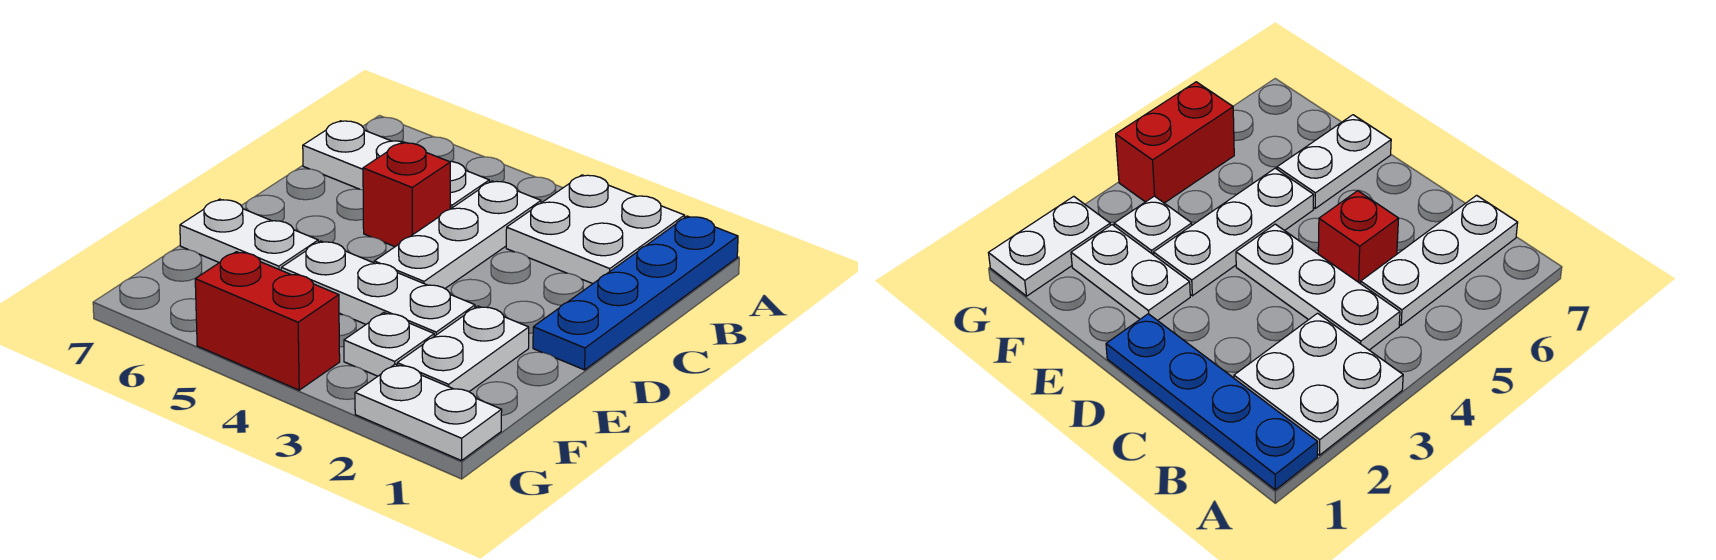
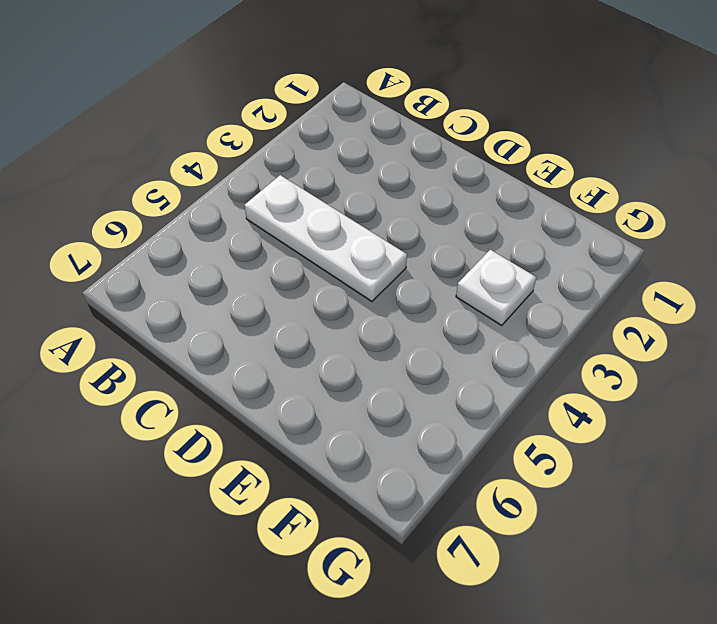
none -> blue 1x4 plate [533,216,738,370]
none -> white 2x2 plate [506,175,685,284]

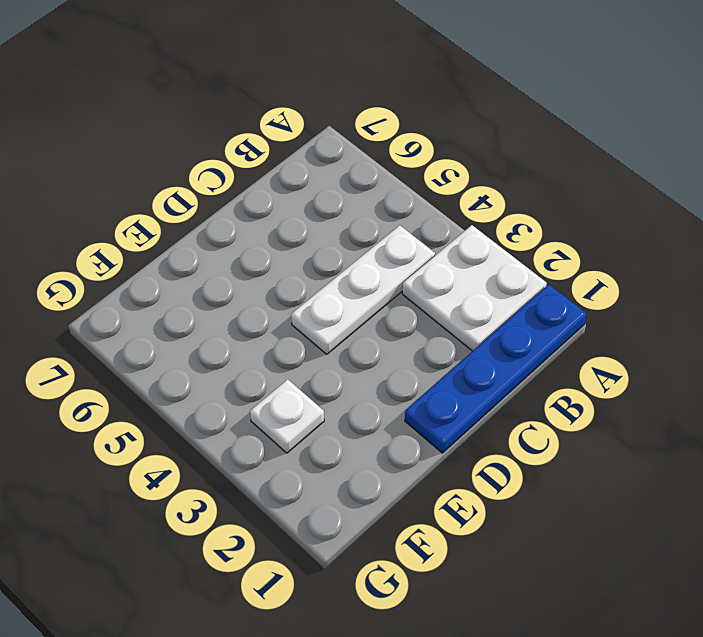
none -> white 1x3 plate [303,121,489,209]
none -> red 1x1 brick [363,143,450,247]

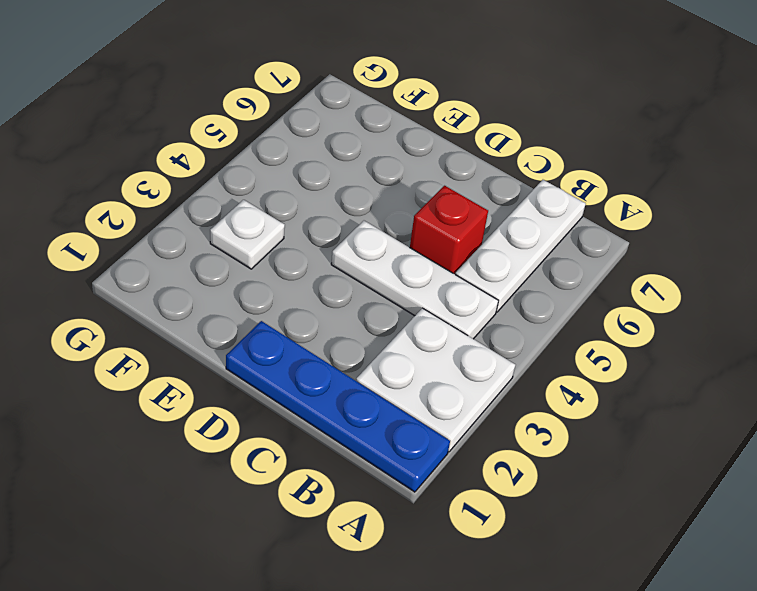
none -> white 1x2 plate [397,306,529,392]
none -> white 1x3 plate [281,241,475,336]

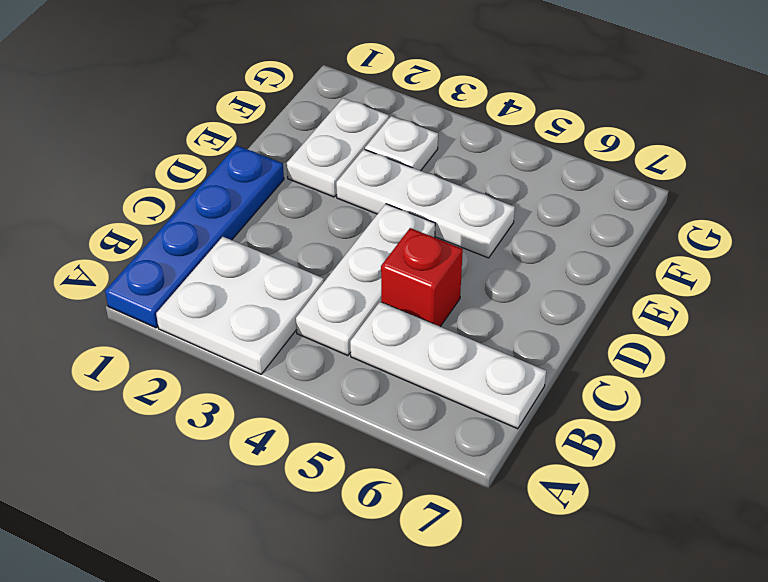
none -> white 1x2 plate [180,199,318,270]
none -> white 1x2 plate [355,364,502,461]

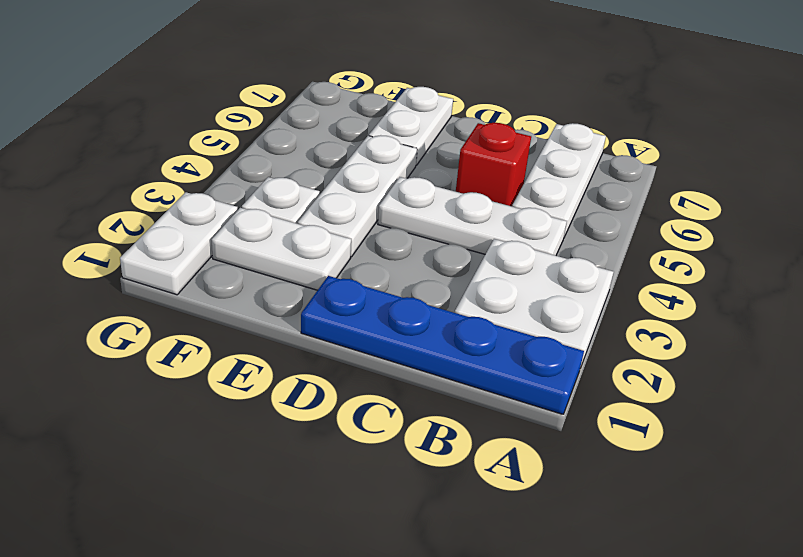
none -> red 1x2 brick [195,252,340,390]

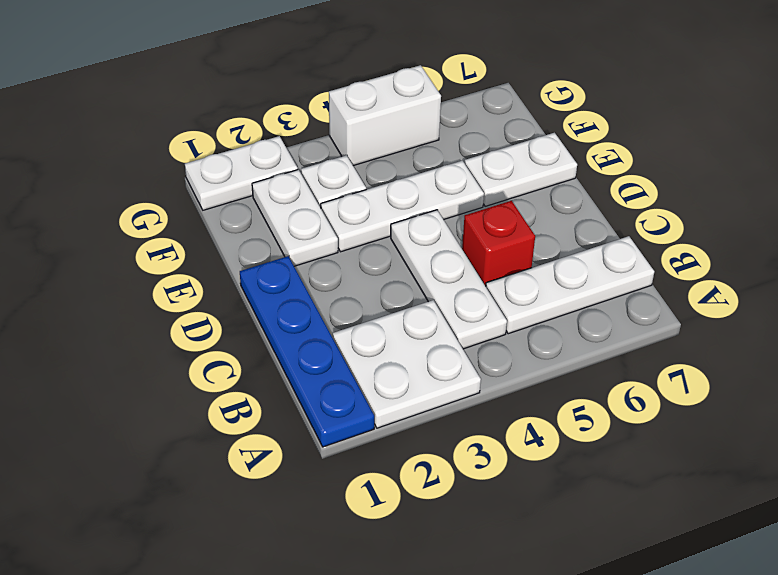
white 1x2 brick [329,65,441,166] -> red 1x2 brick [195,252,340,390]

